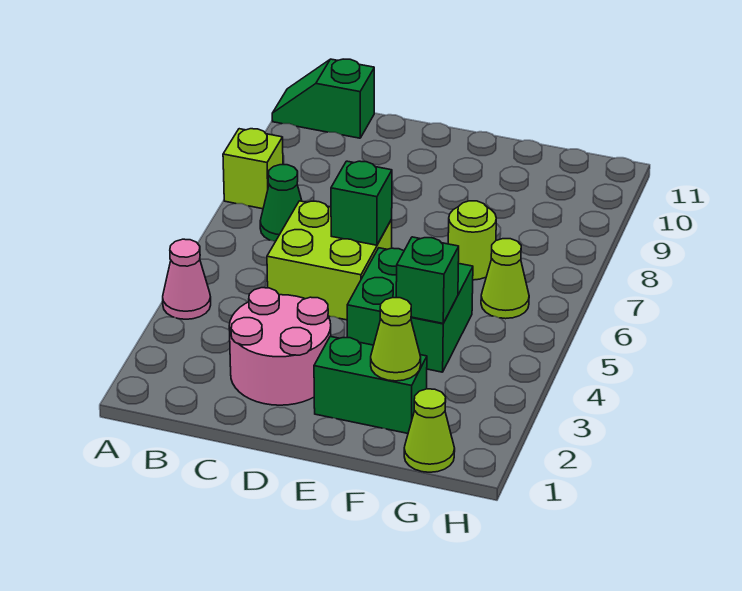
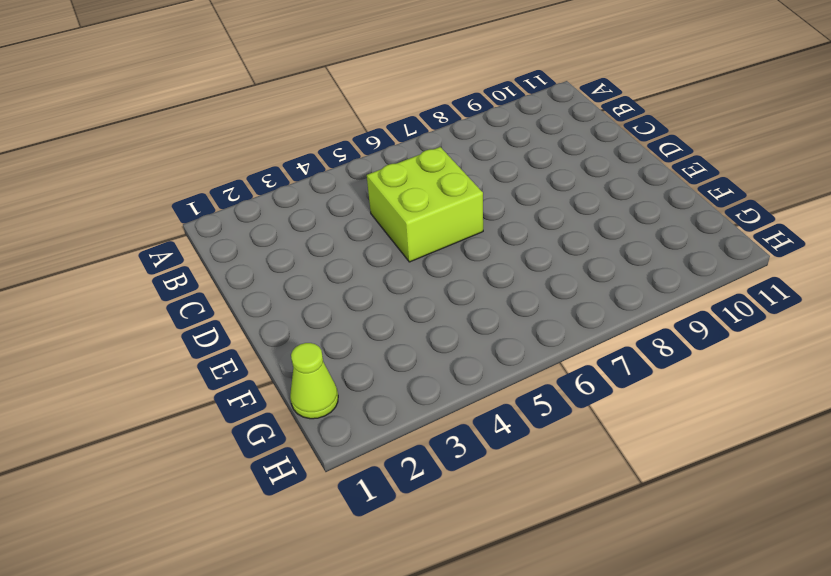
none -> pink 1x1 cone [163,239,211,319]
none -> lime 1x1 brick [223,129,283,209]
none -> green 1x2 slope [272,59,374,138]

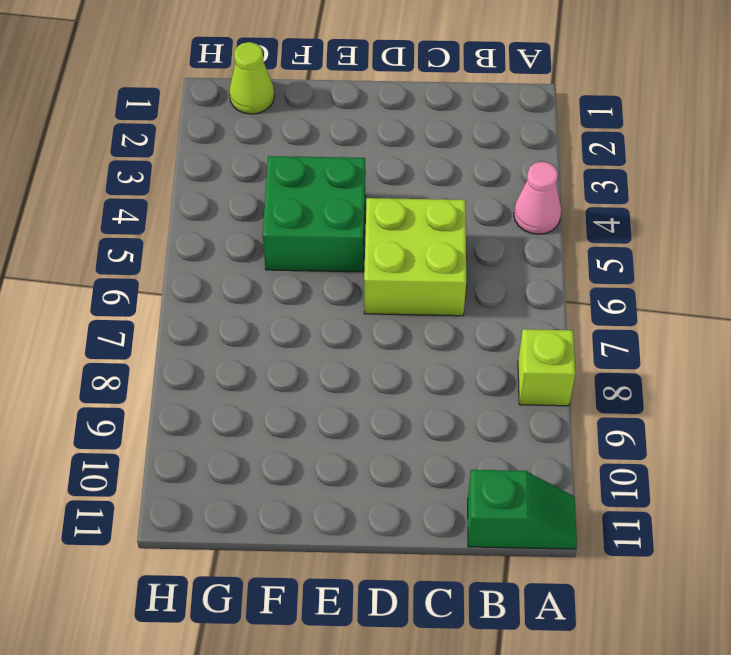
none -> green 1x1 cone [260,165,302,242]
none -> pink 2x2 round brick [229,288,331,405]
none -> green 1x2 brick [314,336,427,433]

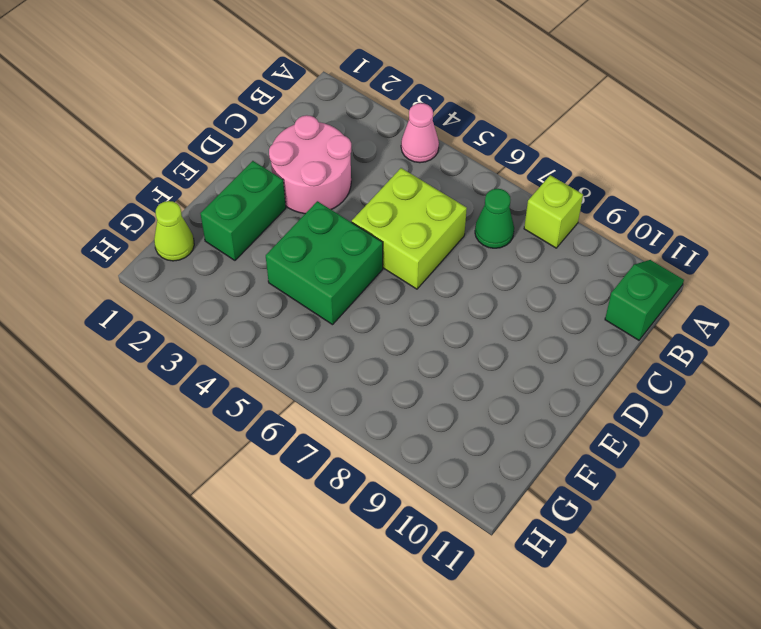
none -> lime 1x1 round brick [448,201,496,280]
none -> lime 1x1 cone [481,239,529,319]
none -> green 1x1 brick [331,161,392,245]

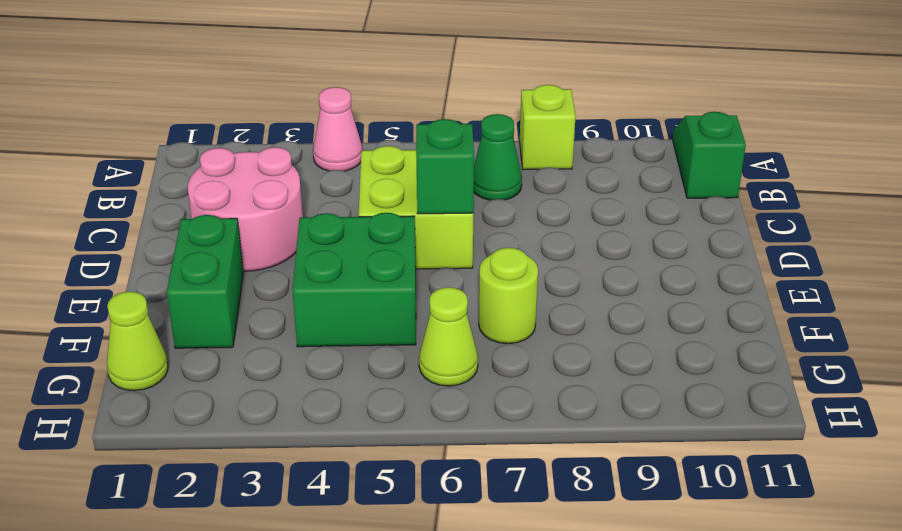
none -> lime 1x1 cone [371,298,421,381]
none -> green 1x1 brick [396,237,459,323]

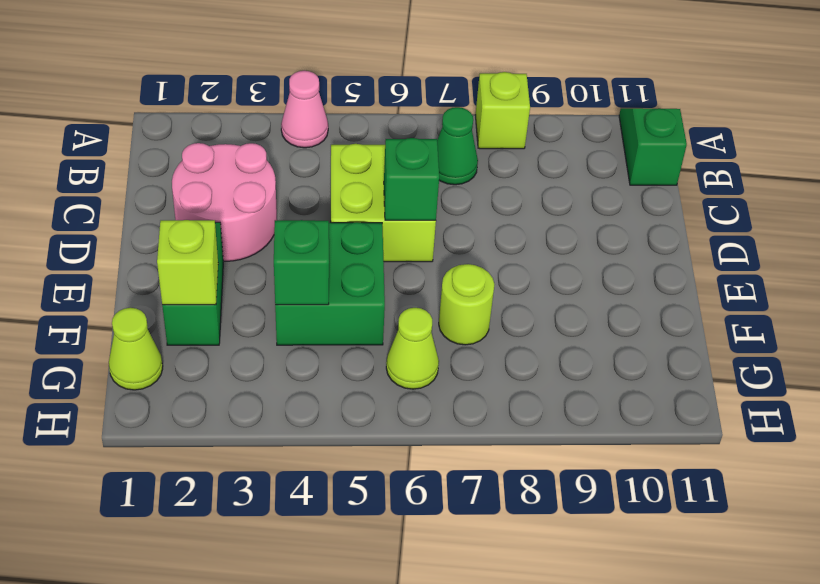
lime 1x1 brick [157,220,218,305] -> lime 1x1 cone [371,298,421,381]

